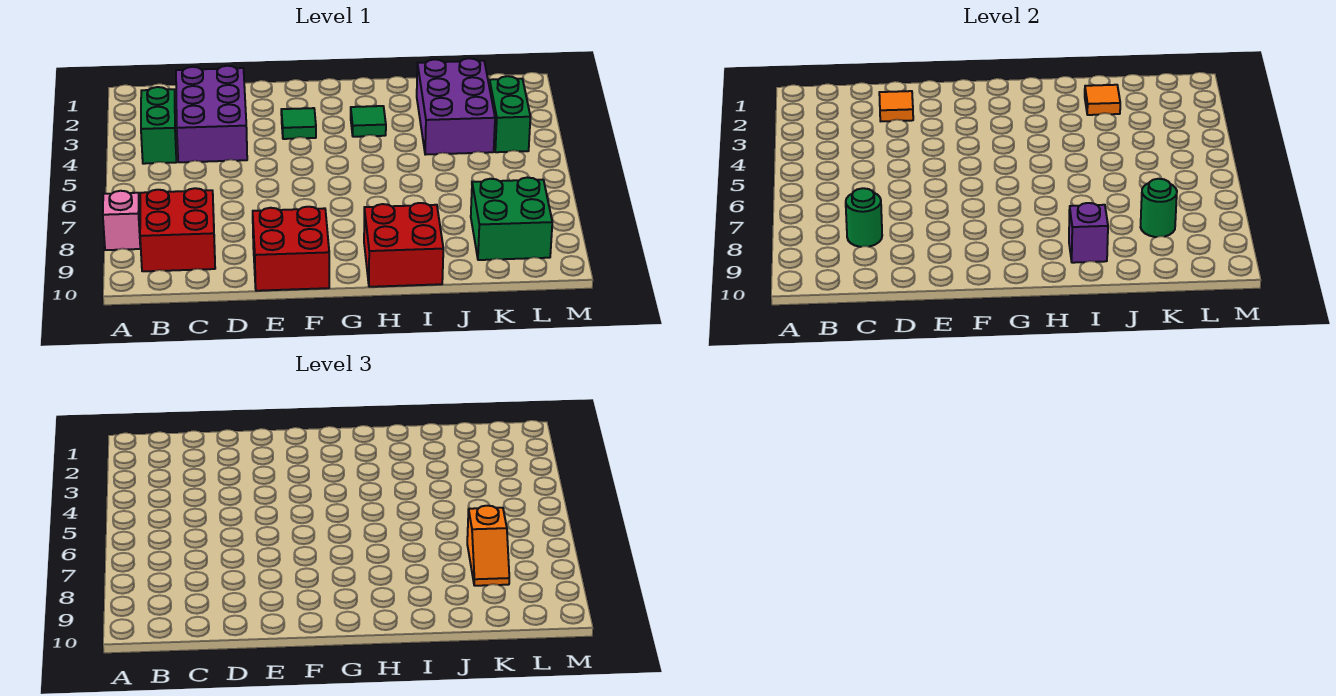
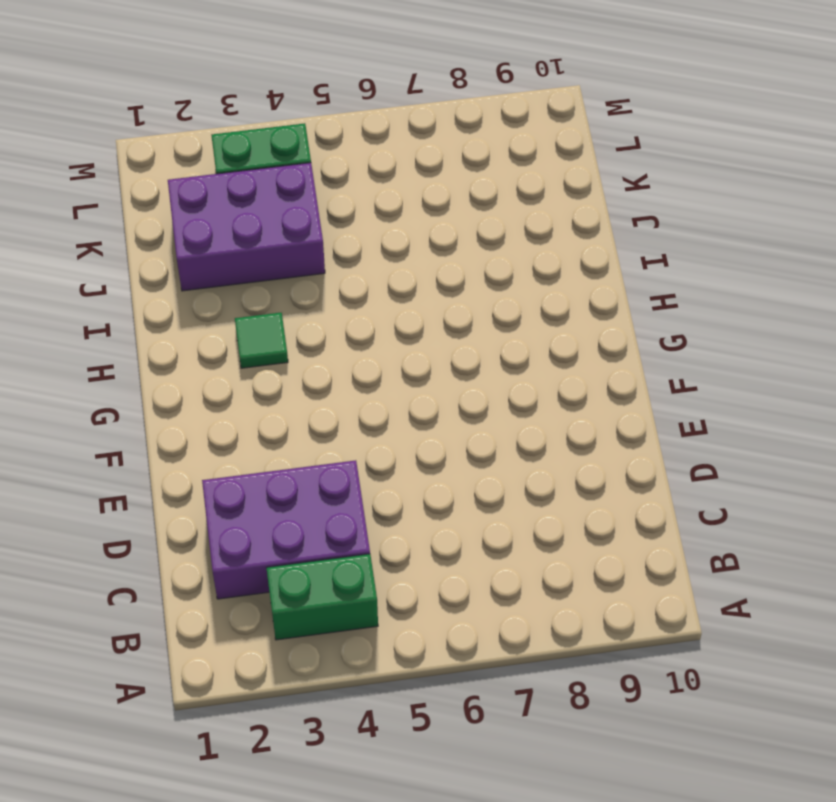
none -> pink 1x1 brick [103,191,140,250]
none -> red 2x2 brick [140,188,215,271]
none -> red 2x2 brick [253,207,329,291]

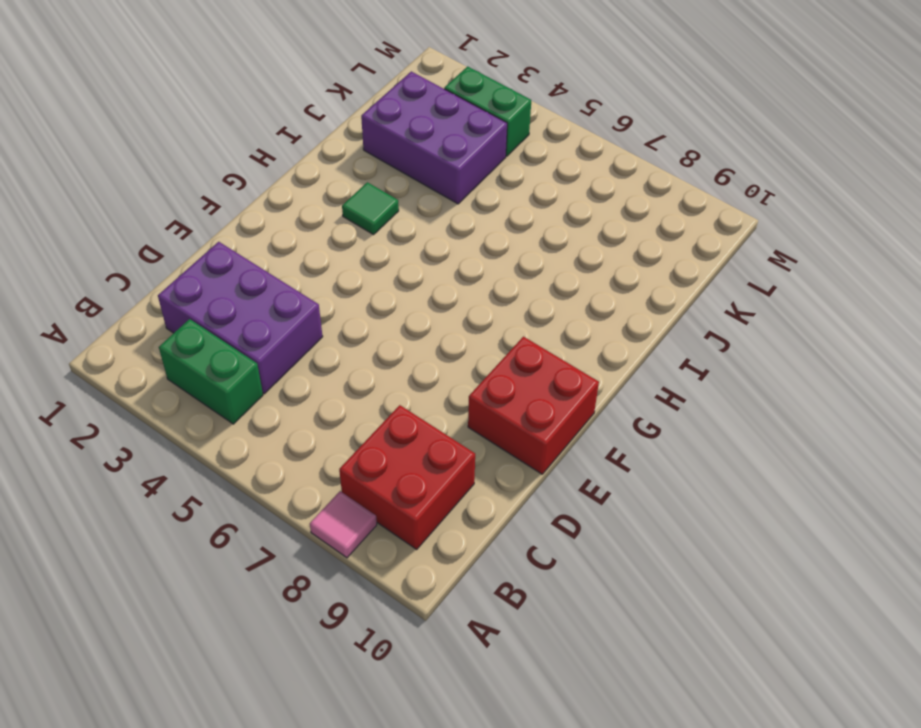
pink 1x1 tile [310,491,377,558] -> pink 1x1 brick [103,191,140,250]
none -> green 1x1 tile [281,108,316,139]
none -> red 2x2 brick [364,203,443,287]
none -> green 2x2 brick [471,178,552,260]

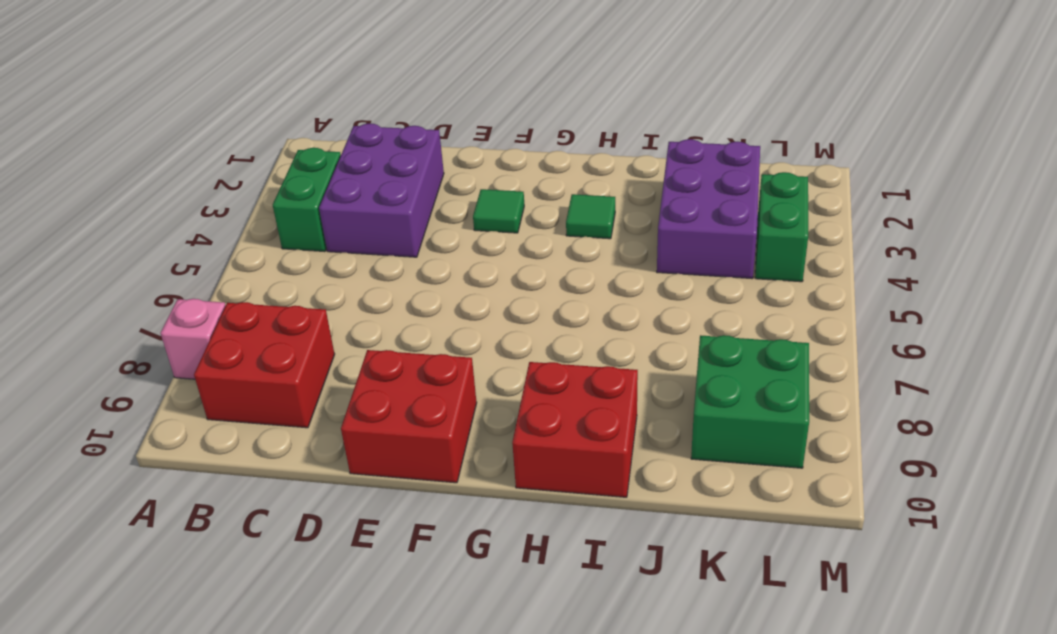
none -> green 1x1 round brick [846,188,882,247]
none -> orange 1x1 tile [879,91,913,121]
none -> purple 1x1 brick [1069,203,1108,263]

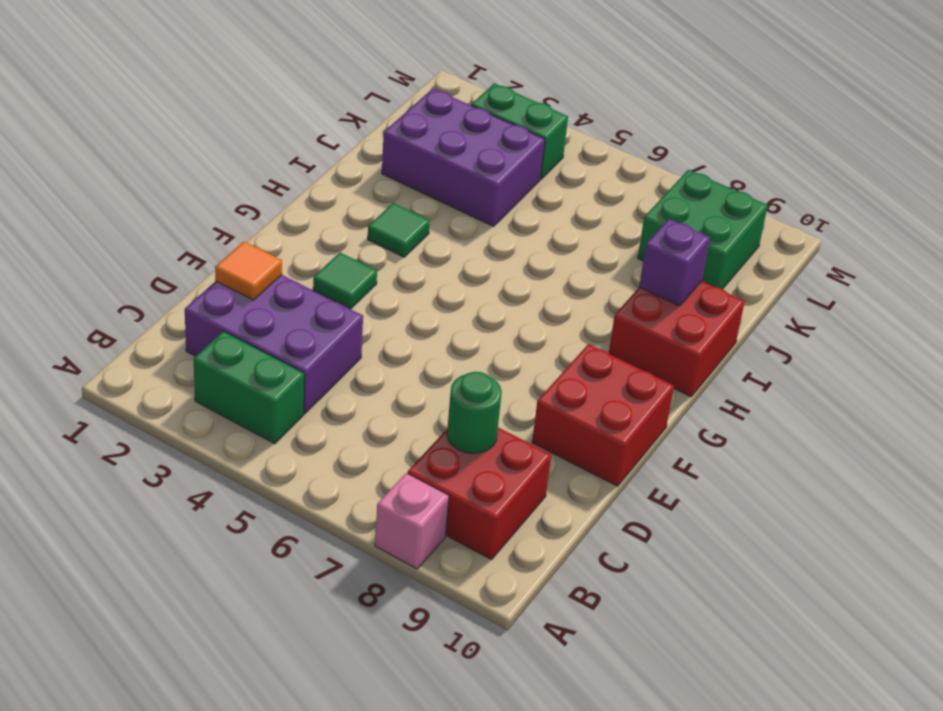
none -> orange 1x1 tile [1085,85,1120,115]
none -> green 1x1 round brick [1141,179,1177,237]
none -> orange 1x2 slope [467,506,509,586]

